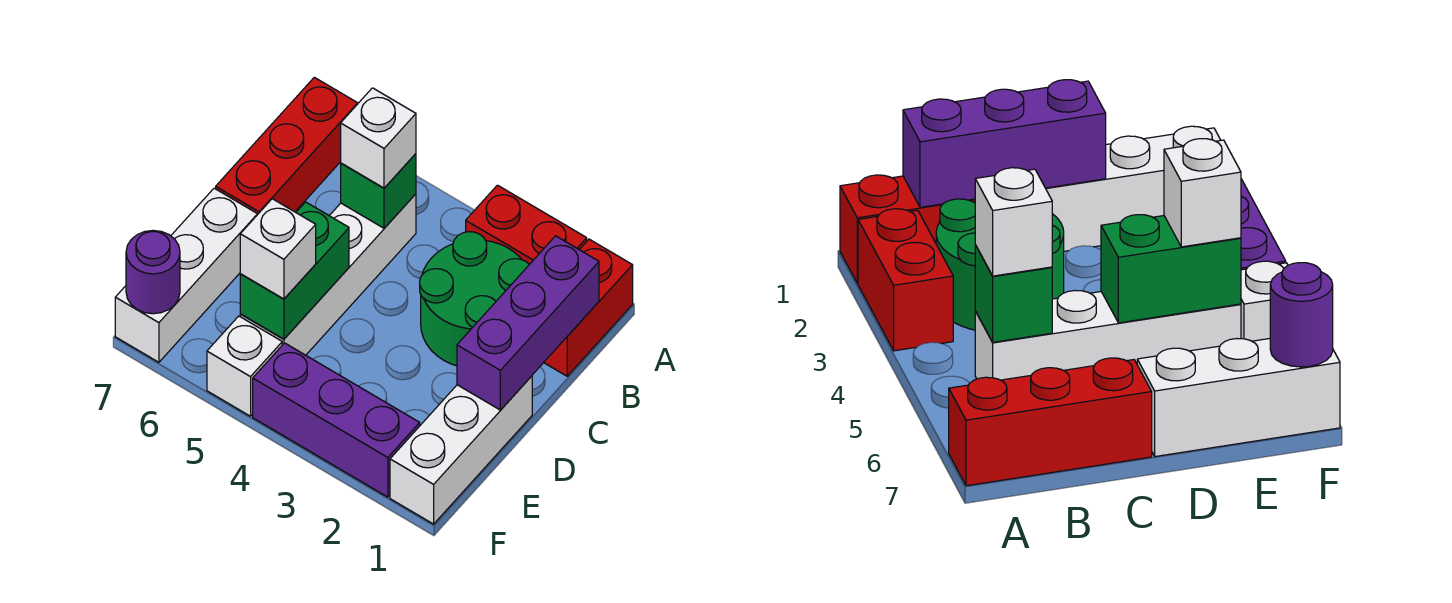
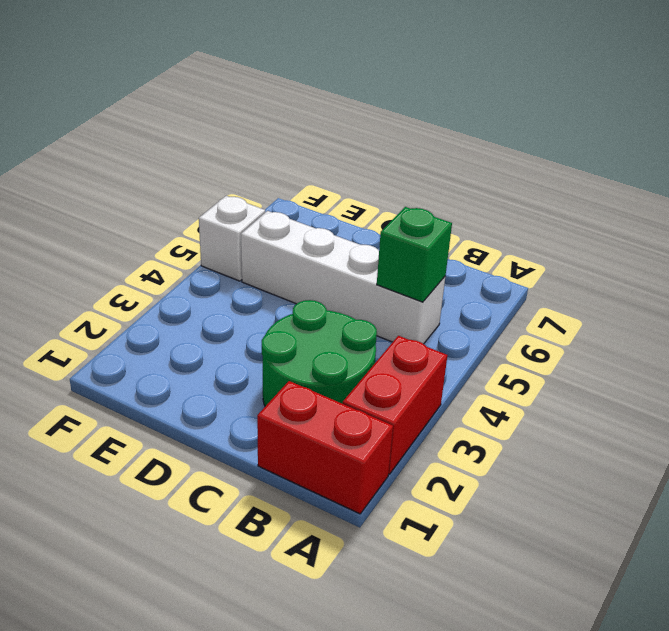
none -> red 1x3 brick [216,77,358,214]
none -> white 1x3 brick [390,376,532,524]
none -> white 1x3 brick [115,188,258,362]

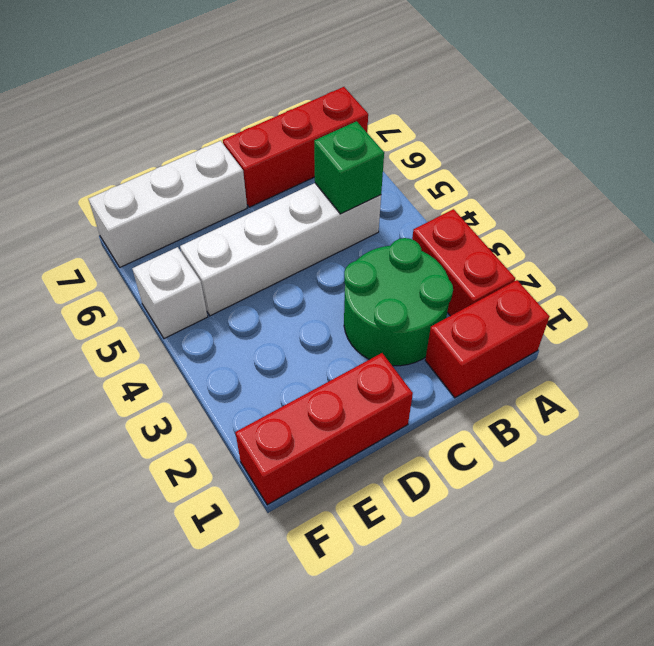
red 1x3 brick [235,353,413,505] -> white 1x3 brick [390,376,532,524]
none -> purple 1x3 brick [253,343,420,497]
none -> purple 1x3 brick [457,236,599,410]
none -> green 1x2 brick [240,202,349,339]

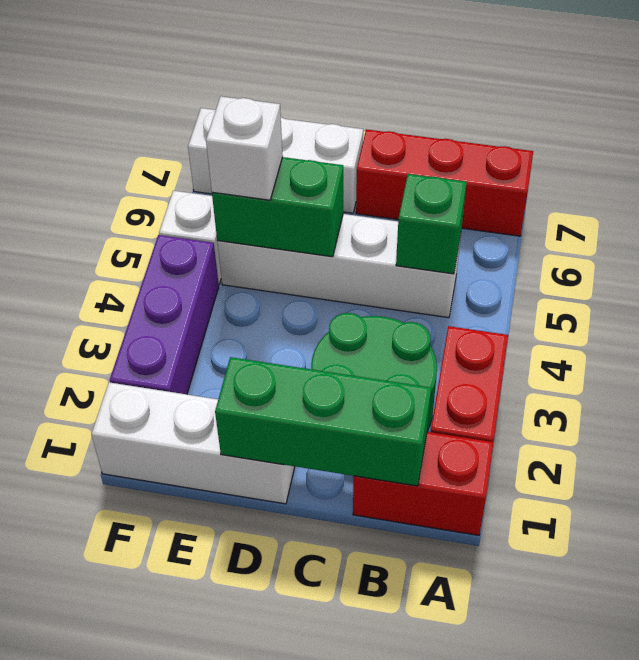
green 1x3 brick [215,357,431,486] -> purple 1x3 brick [457,236,599,410]
none -> purple 1x1 round brick [126,230,180,314]
none -> white 1x1 brick [341,88,416,188]

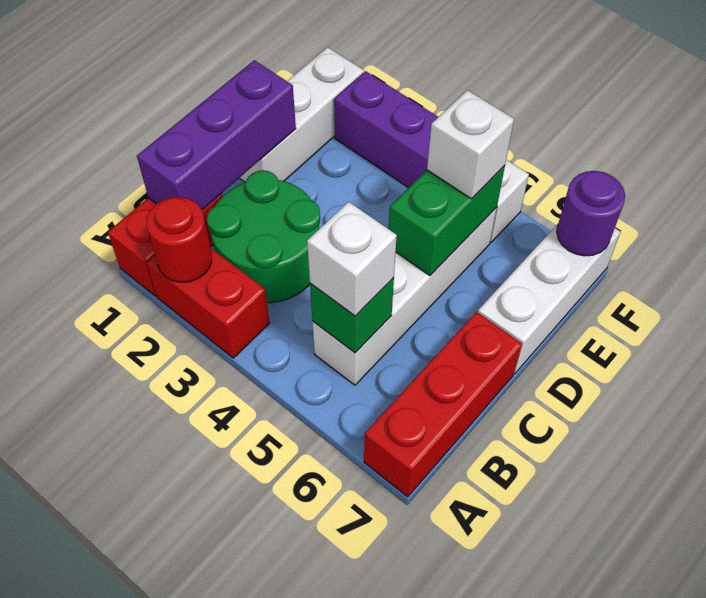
red 1x1 round brick [146,197,212,282] -> none

